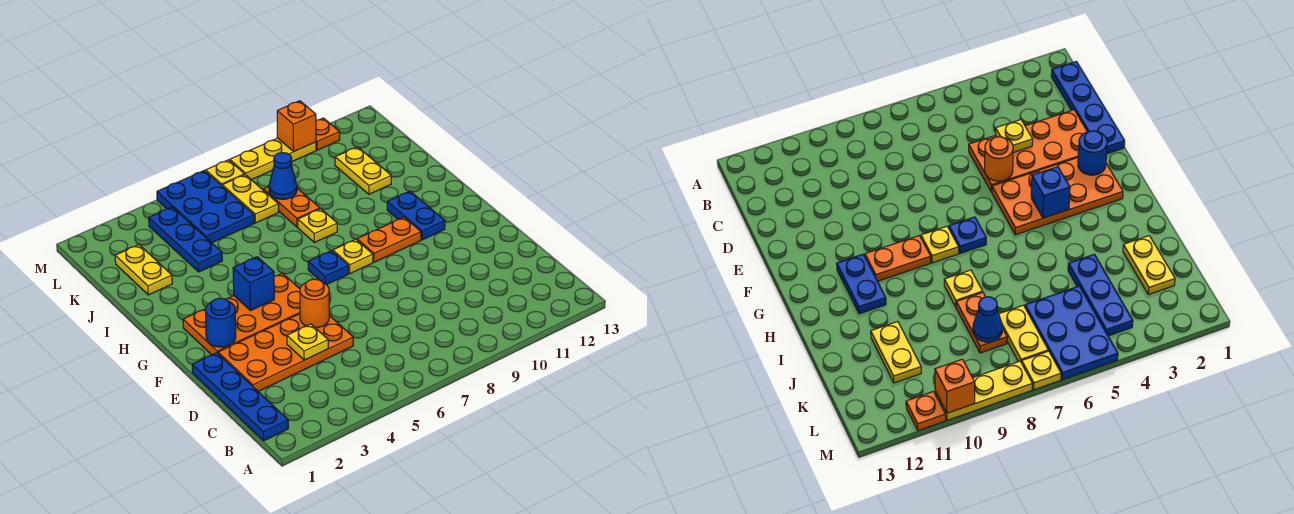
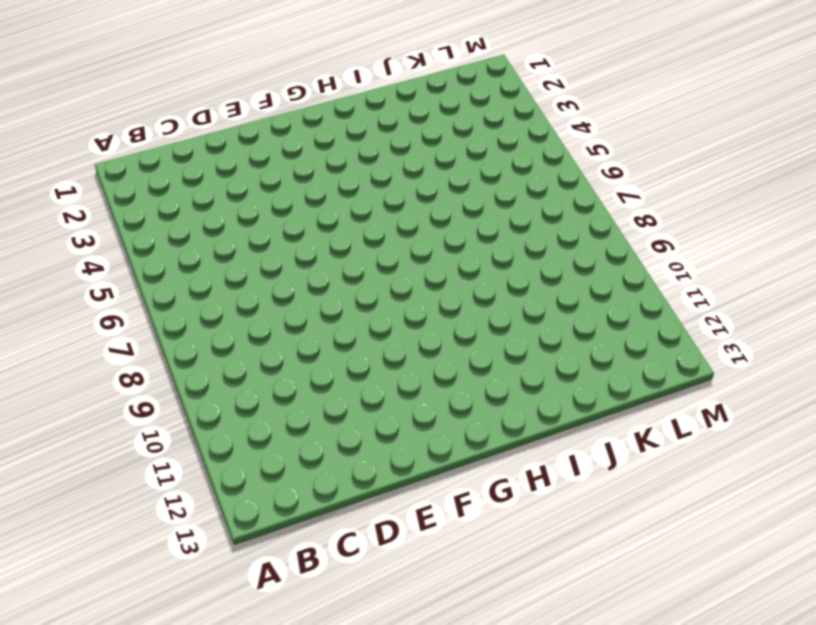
none -> blue 1x4 plate [192,353,288,441]
none -> orange 2x4 plate [218,314,353,391]
none -> orange 2x4 plate [183,273,300,355]

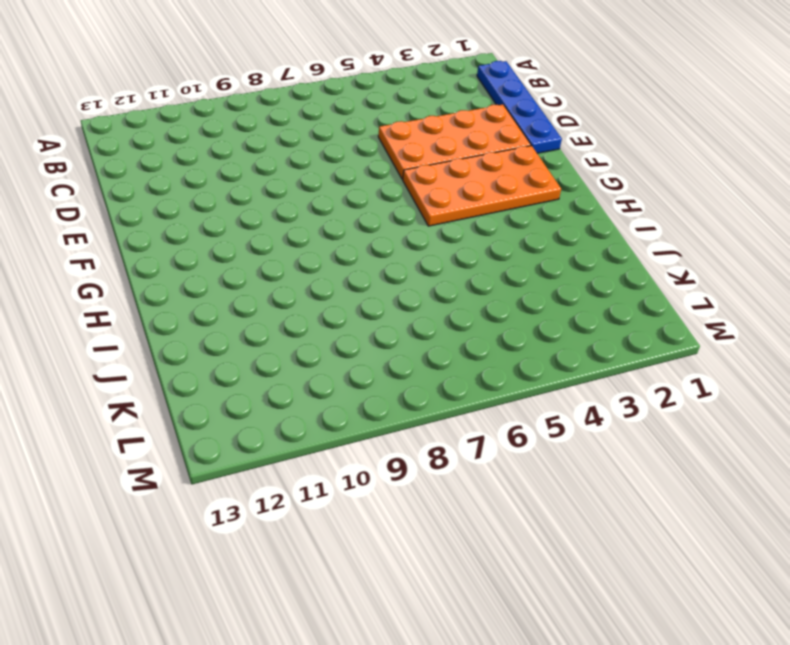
none -> blue 1x1 plate [308,251,349,285]
none -> yellow 1x1 plate [333,239,373,273]
none -> orange 1x2 plate [357,217,421,262]

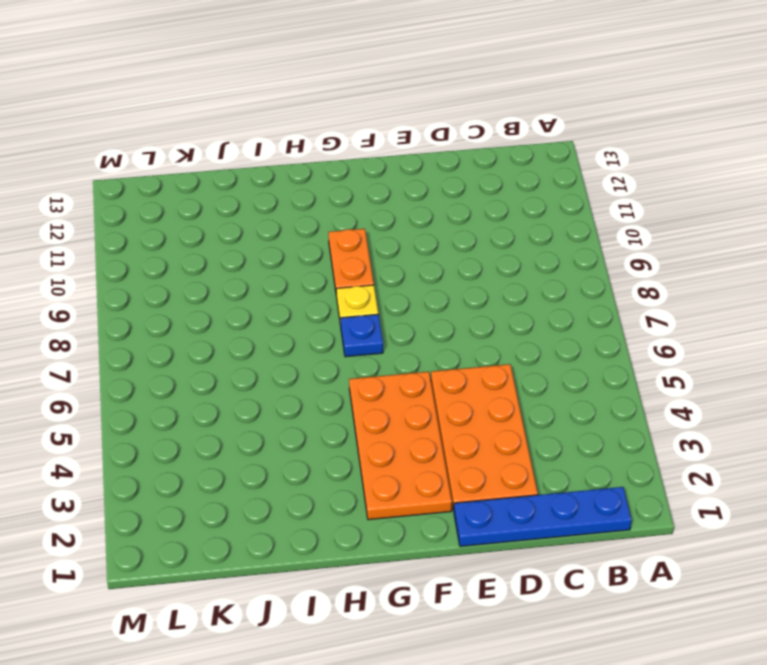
none -> blue 1x2 plate [387,191,445,240]
none -> yellow 1x1 plate [298,209,337,242]
none -> yellow 1x2 plate [115,245,172,295]

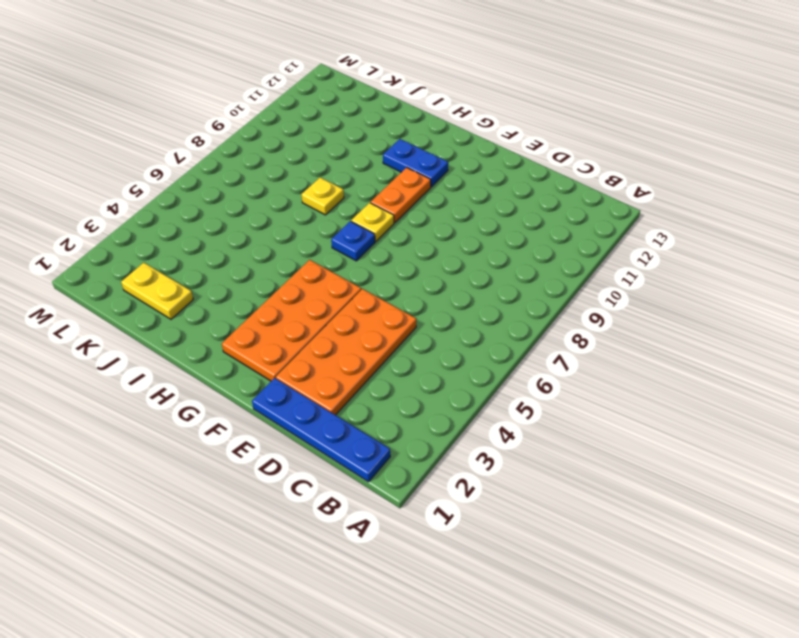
none -> blue 1x3 plate [149,207,222,272]
none -> orange 1x2 plate [263,187,320,227]
none -> yellow 1x2 plate [335,147,391,194]

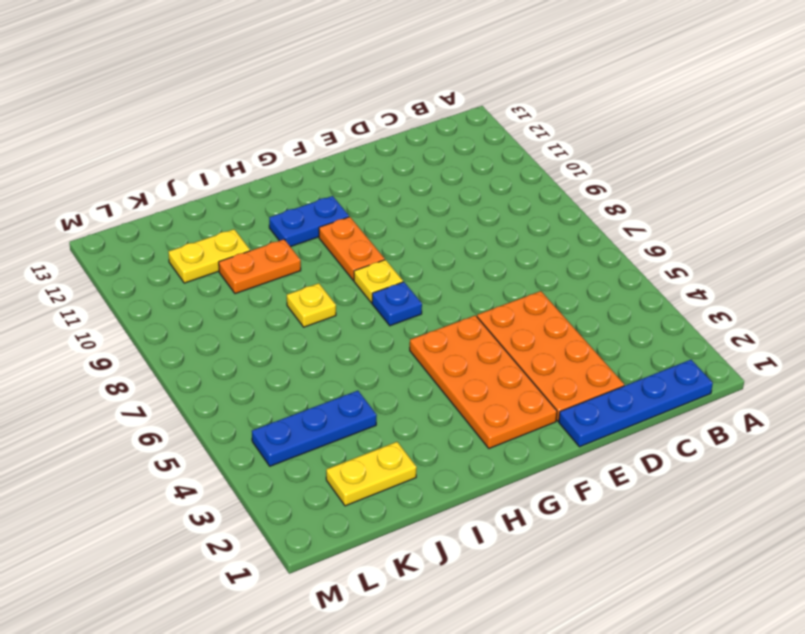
orange 1x2 plate [219,239,301,294] -> orange 1x2 plate moved to [263,187,320,227]
none -> blue 2x3 plate [157,171,254,243]
none -> yellow 1x2 plate [222,175,279,223]
none -> yellow 1x1 plate [206,160,245,186]

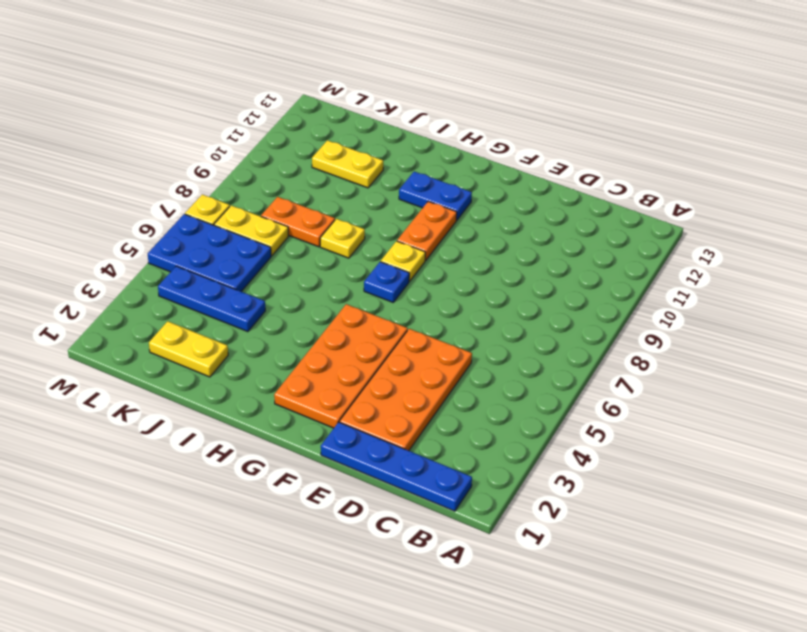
none -> yellow 1x3 plate [230,138,316,180]
none -> orange 1x1 plate [316,118,340,150]
none -> yellow 1x1 plate [287,324,328,360]

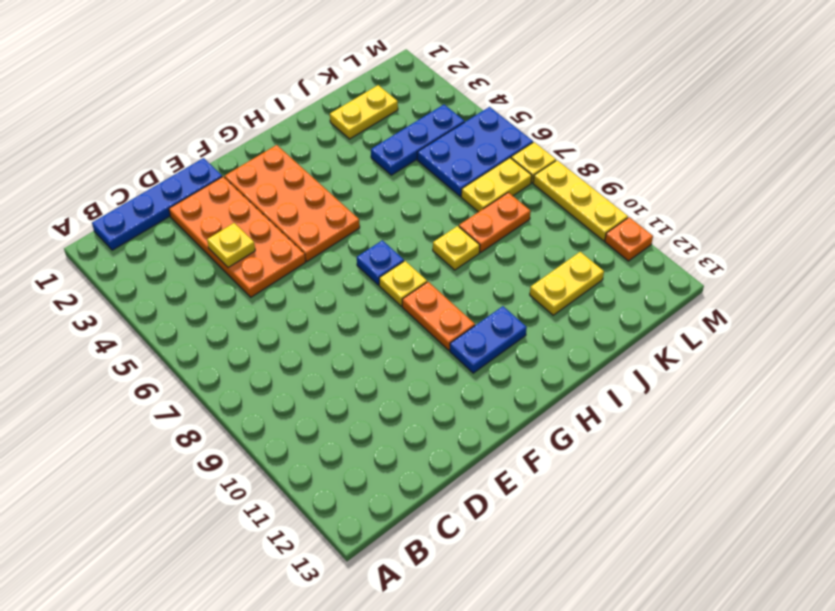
none -> orange 1x1 round brick [300,279,329,328]
none -> blue 1x1 round brick [205,298,236,347]
none -> blue 1x1 brick [233,257,274,311]

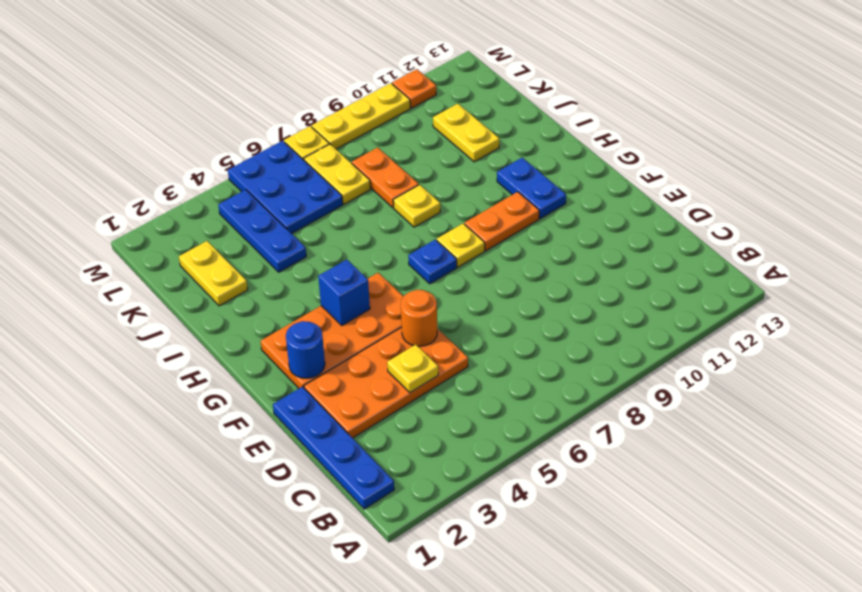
none -> blue 1x1 cone [269,153,297,199]
none -> orange 1x1 brick [277,101,316,151]

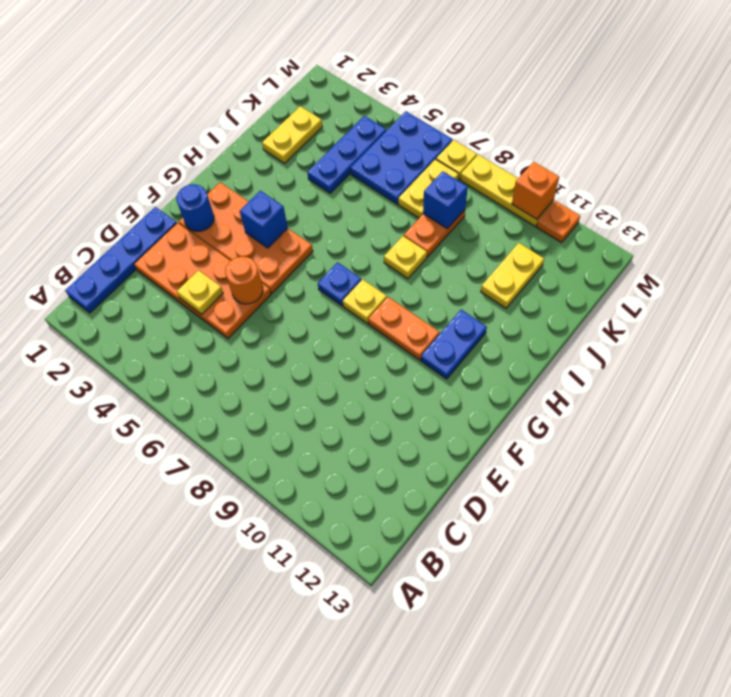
blue 1x1 brick [423,171,468,229] -> blue 1x1 cone [269,153,297,199]

